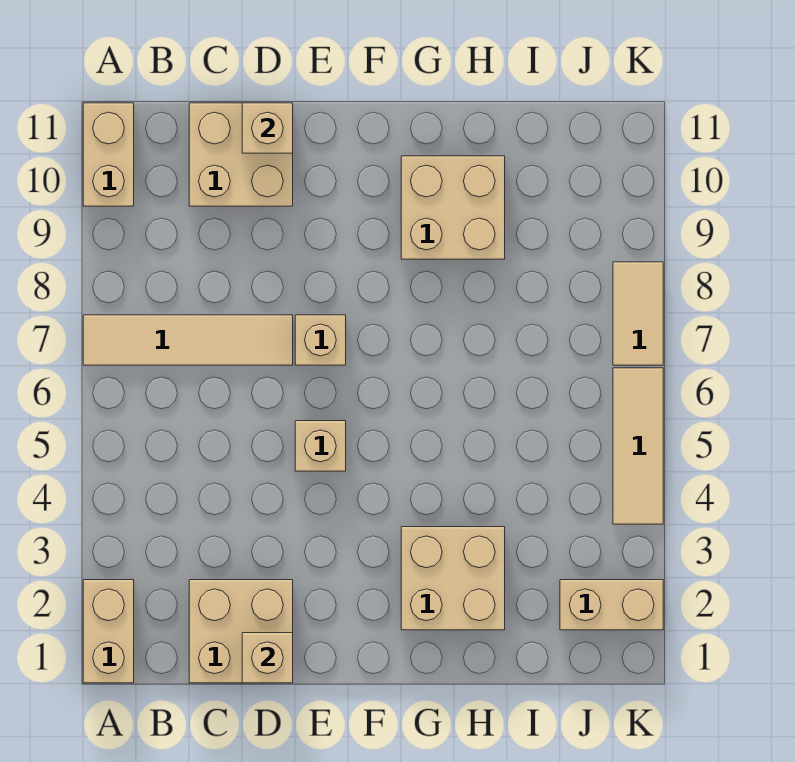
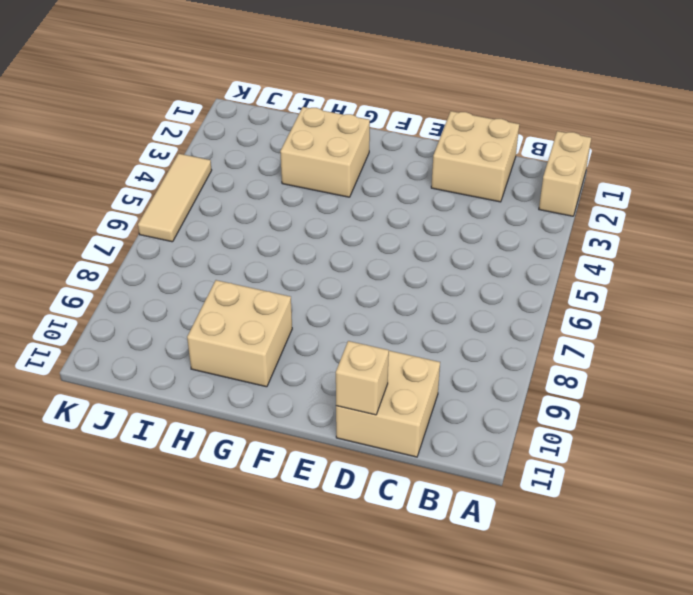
none -> tan 1x4 tile [83,315,293,365]
none -> tan 1x2 brick [83,103,134,206]
none -> tan 1x1 brick [295,421,346,471]

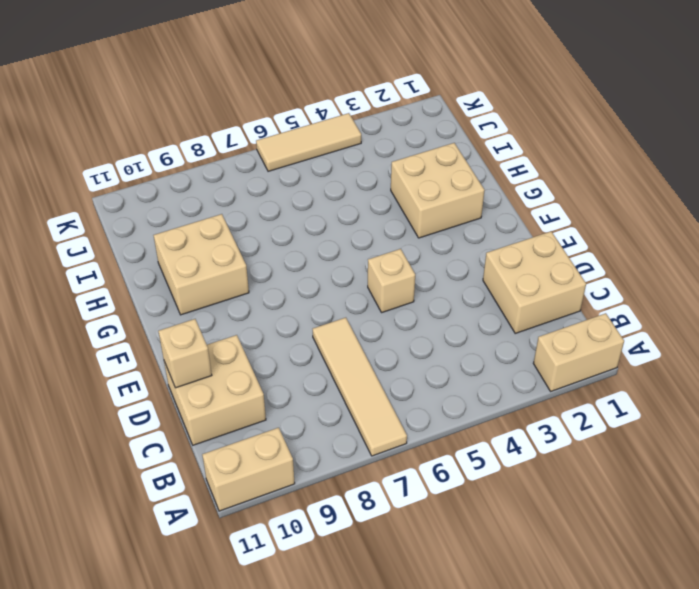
none -> tan 1x1 brick [295,315,346,365]
none -> tan 1x2 brick [560,580,663,630]
none -> tan 1x2 tile [613,262,663,365]

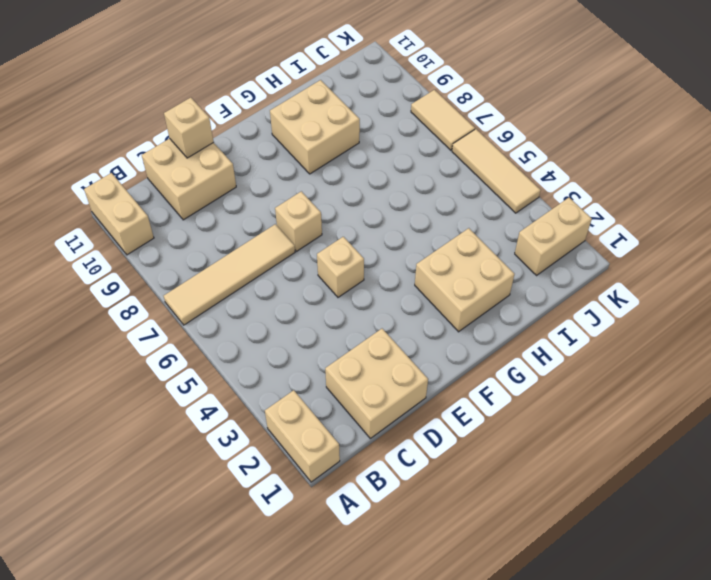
none -> tan 1x1 brick [242,633,293,683]

